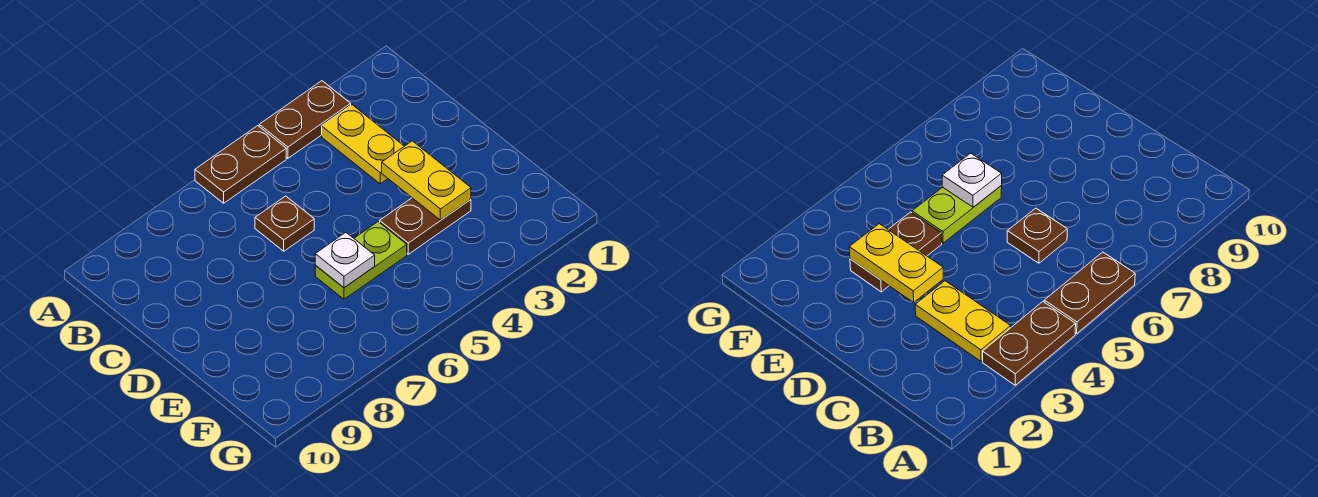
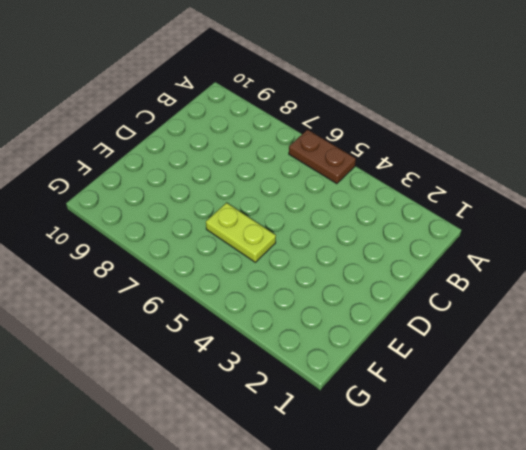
none -> brown 1x2 plate [259,81,351,158]
none -> yellow 1x2 plate [322,105,404,184]

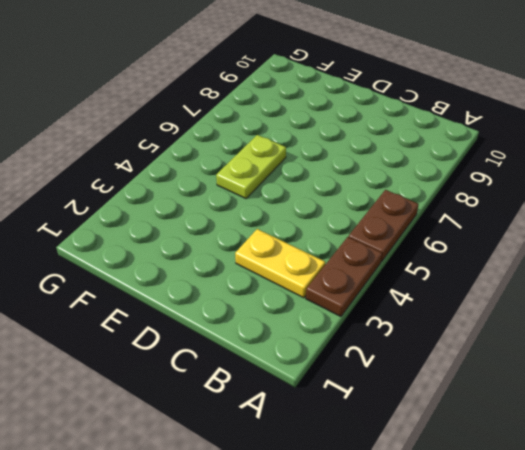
none -> brown 1x1 plate [255,196,314,251]
none -> brown 1x2 plate [380,198,471,254]

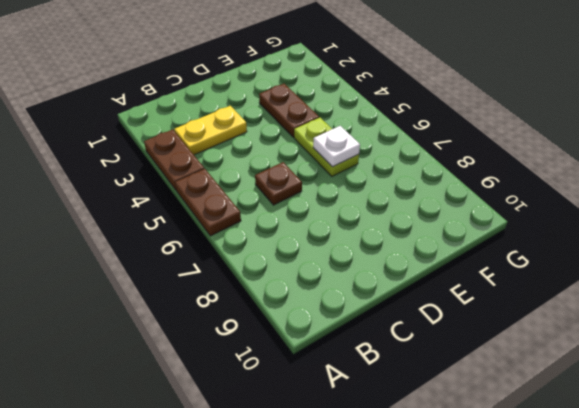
none -> yellow 1x2 plate [382,141,471,220]

